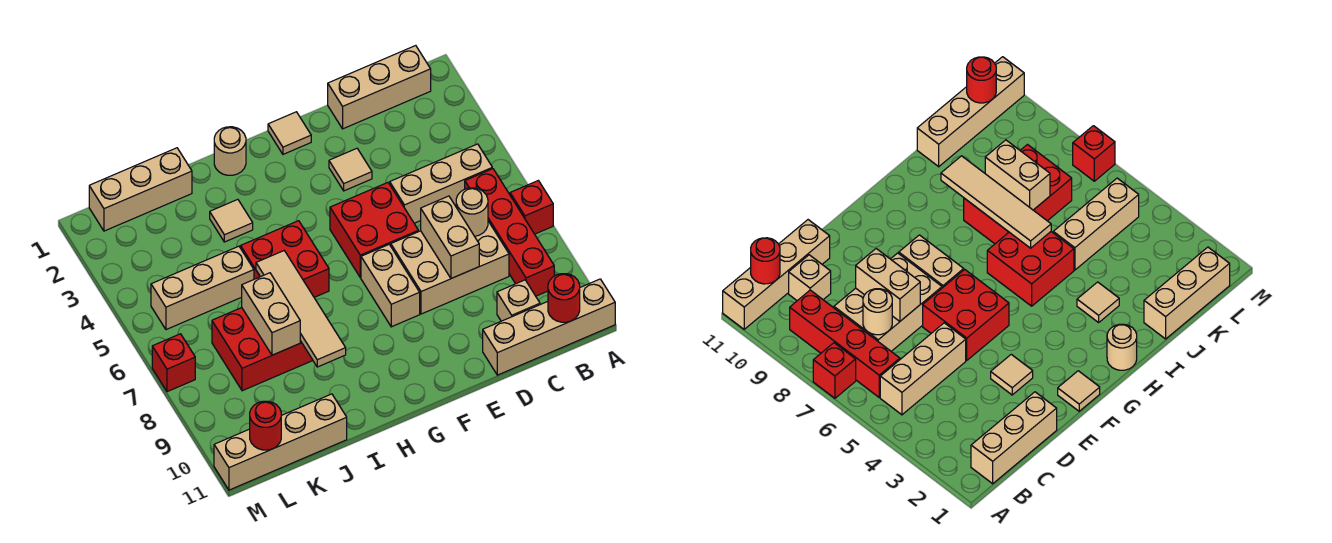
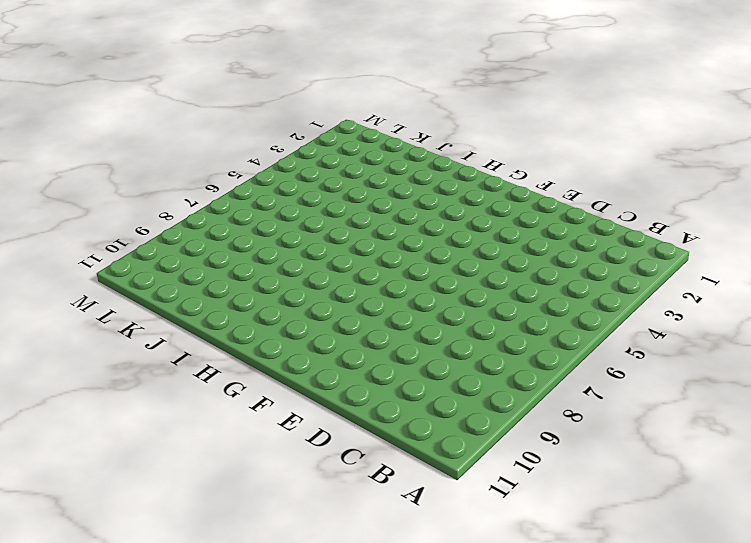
none -> red 1x1 brick [510,181,553,234]
none -> tan 1x4 brick [483,279,615,375]
none -> tan 1x3 brick [328,46,431,129]

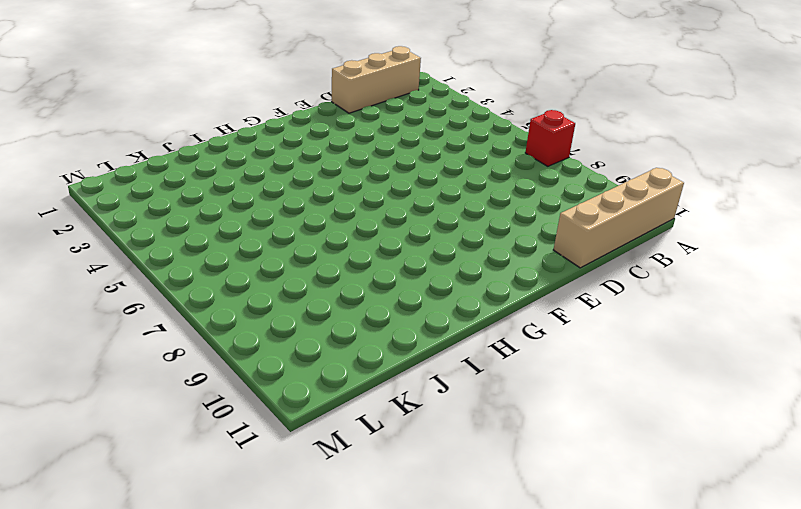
none -> tan 1x3 brick [390,144,492,223]
none -> red 1x4 brick [465,169,554,296]
none -> tan 2x3 brick [391,221,509,314]

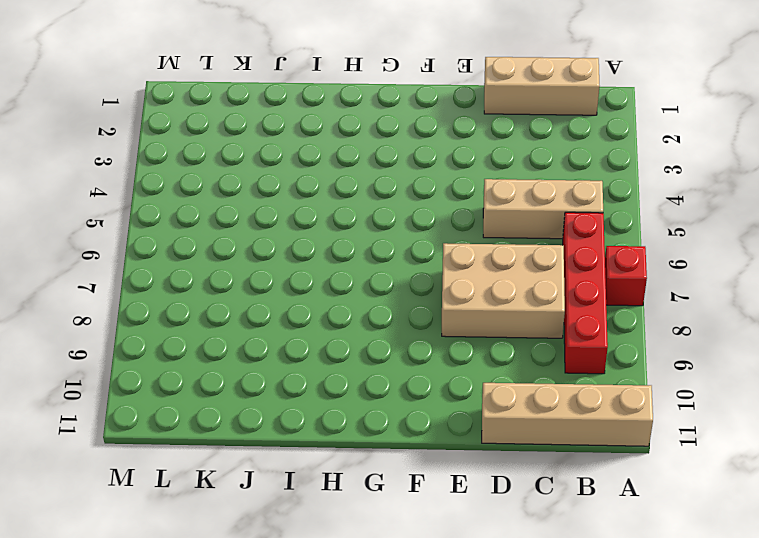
none -> tan 1x1 brick [497,280,540,321]
none -> tan 1x1 tile [329,148,372,191]
none -> red 2x2 brick [330,183,418,278]

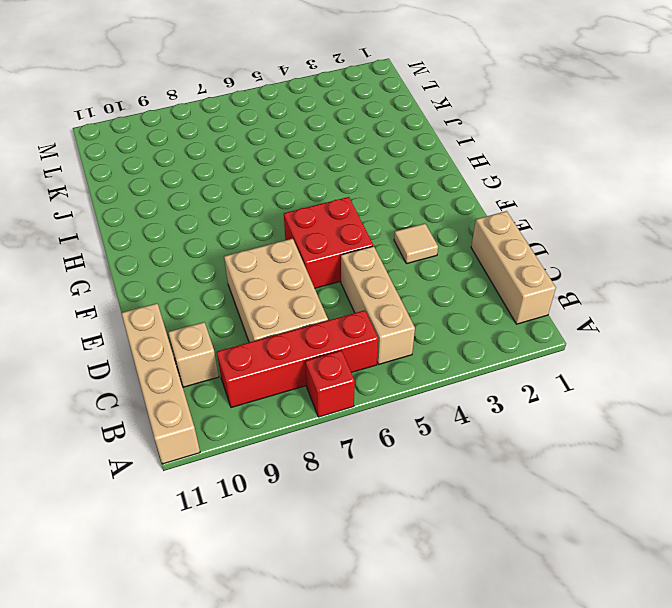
none -> tan 1x1 tile [268,112,311,154]
none -> tan 1x2 brick [361,245,420,327]
none -> tan 1x1 round brick [214,127,246,175]

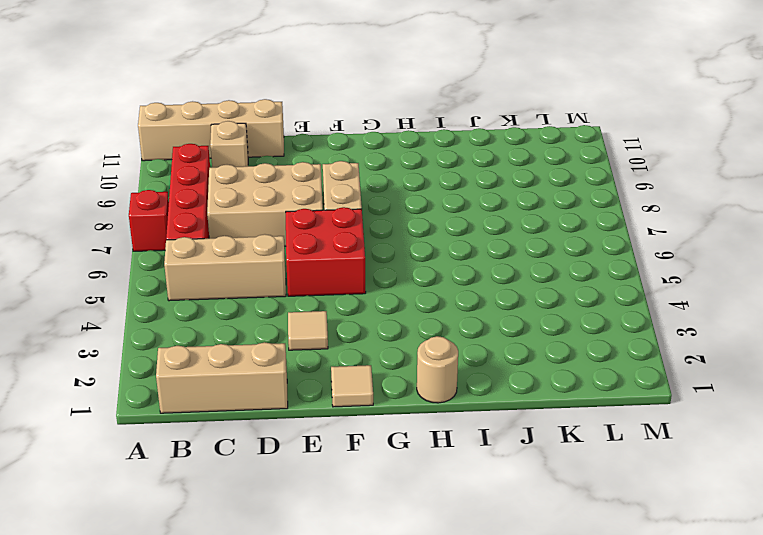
none -> red 2x2 brick [241,221,329,297]
none -> tan 1x1 tile [210,199,253,242]
none -> red 2x3 brick [212,308,313,391]

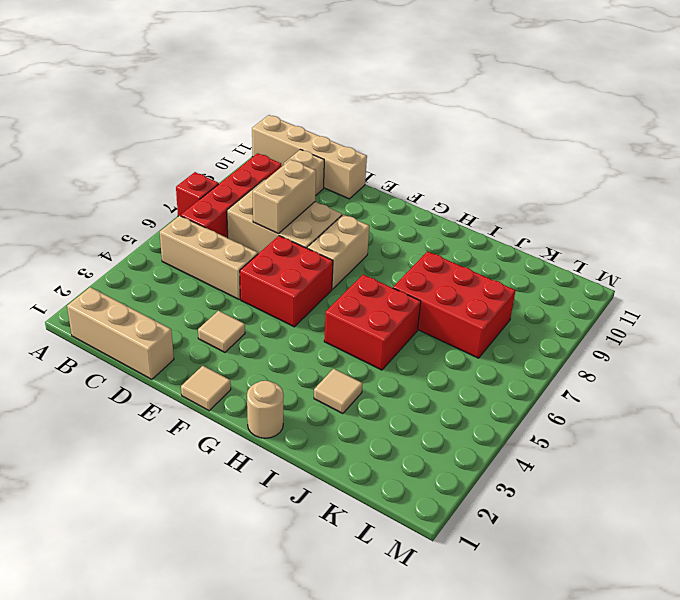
none -> tan 1x3 brick [89,148,192,231]
none -> tan 1x3 brick [151,246,254,330]
none -> tan 1x4 brick [214,394,347,490]

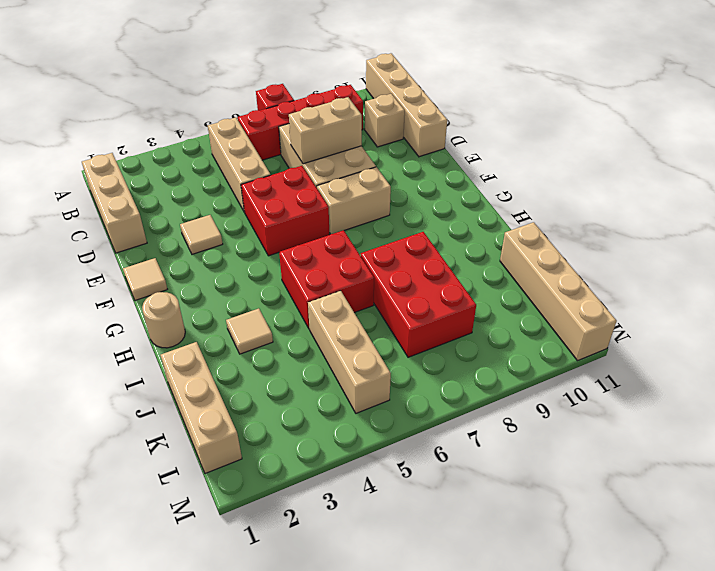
none -> red 1x1 brick [152,334,195,392]
none -> red 1x1 round brick [548,274,580,322]
none -> tan 1x1 round brick [456,188,488,236]

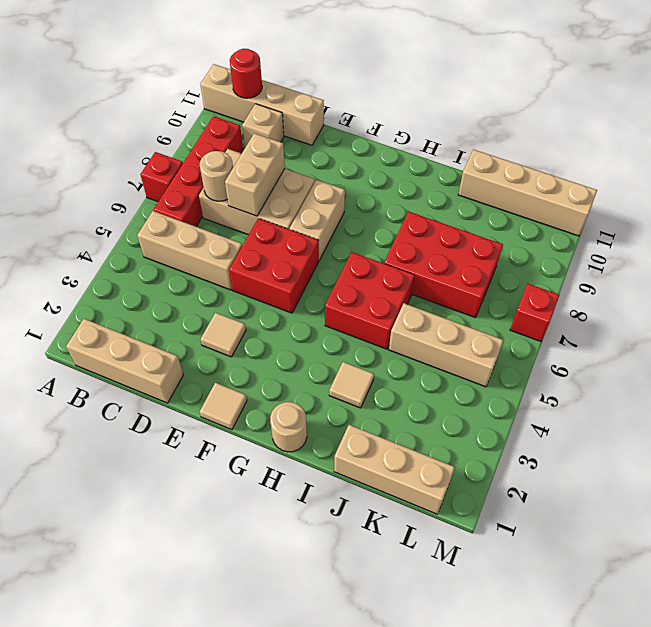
none -> tan 1x4 tile [256,251,346,367]
none -> tan 1x2 brick [242,273,300,355]
none -> red 1x1 round brick [250,401,281,450]

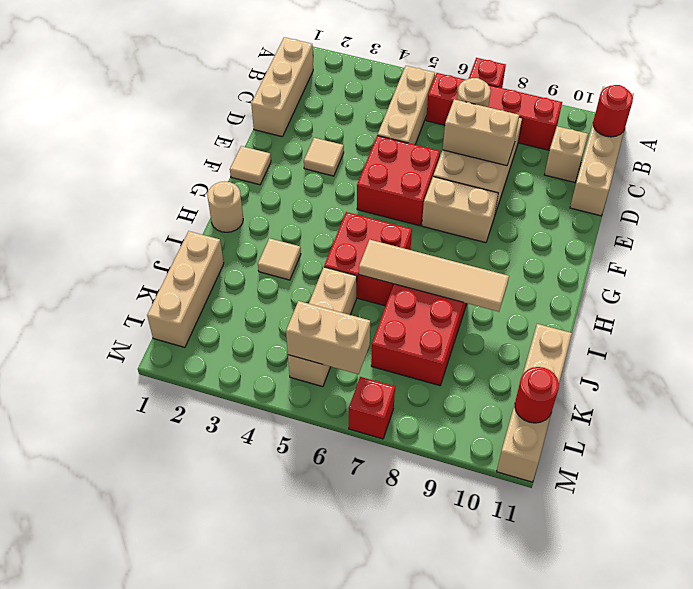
tan 1x2 brick [286,301,370,374] -> tan 1x2 brick moved to [242,273,300,355]

